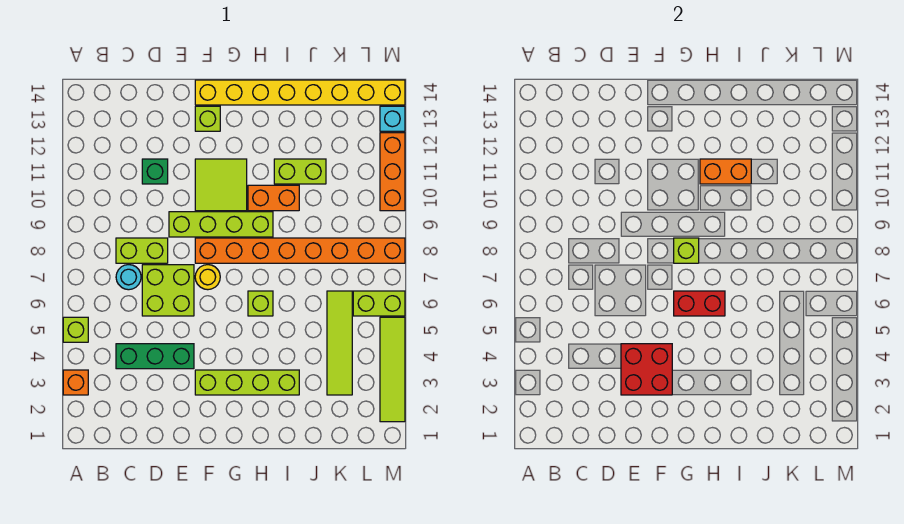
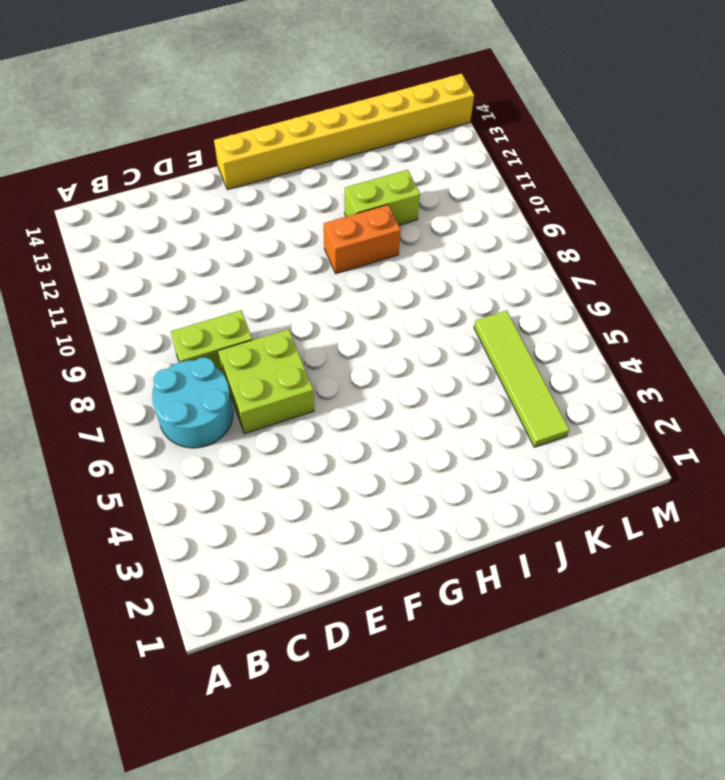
cyan 2x2 round brick [152,357,233,448] -> cyan 1x1 round brick [116,265,141,290]
none -> orange 1x1 brick [63,370,88,395]
none -> lime 1x1 brick [63,317,88,342]
none -> green 1x3 brick [116,344,194,369]

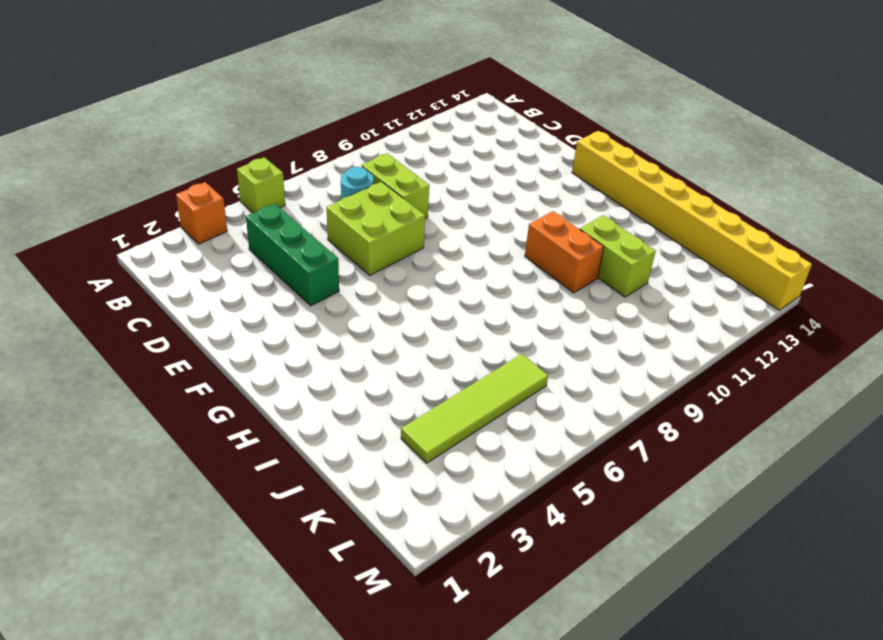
none -> green 1x1 brick [142,159,168,184]
none -> lime 1x4 brick [169,212,273,237]
none -> lime 1x4 brick [195,370,299,395]

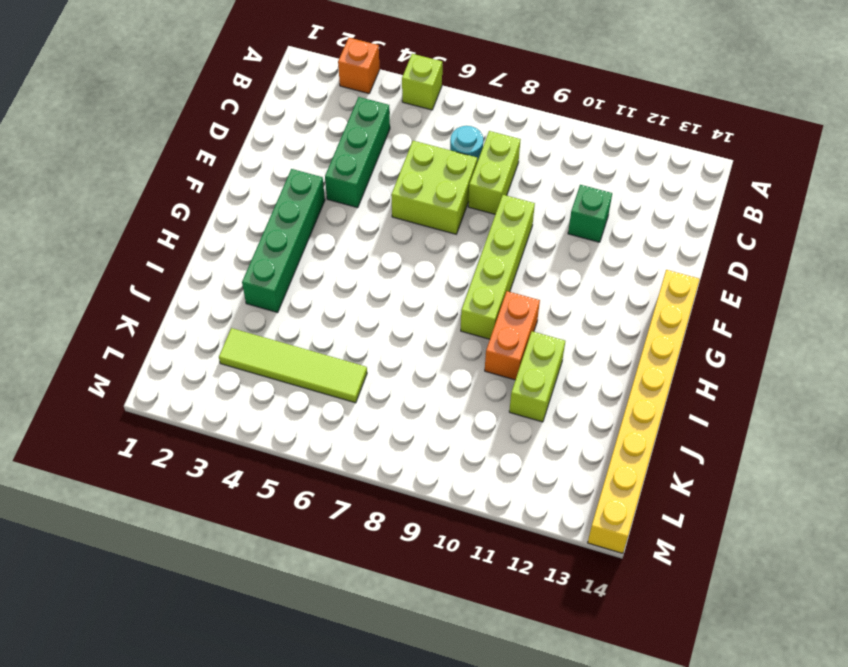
green 1x4 brick [242,169,325,313] -> lime 1x4 brick [195,370,299,395]
none -> yellow 1x1 round brick [195,265,220,290]
none -> orange 1x8 brick [195,238,405,263]
none -> lime 2x2 tile [195,159,247,211]

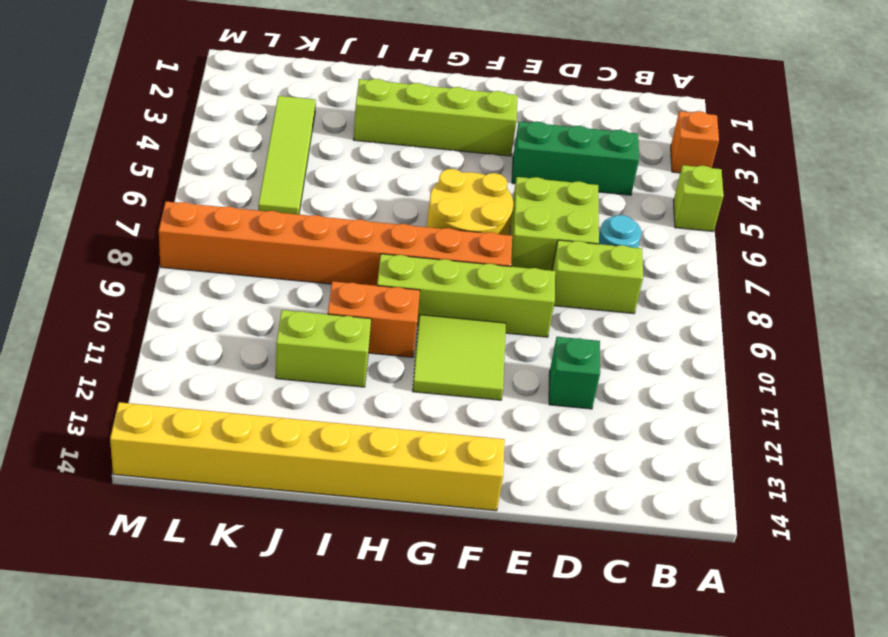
yellow 2x2 round brick [427,169,513,235] -> yellow 1x1 round brick [195,265,220,290]
none -> lime 1x1 brick [195,106,220,131]
none -> lime 1x1 brick [248,291,273,316]
none -> lime 1x2 brick [353,291,405,316]

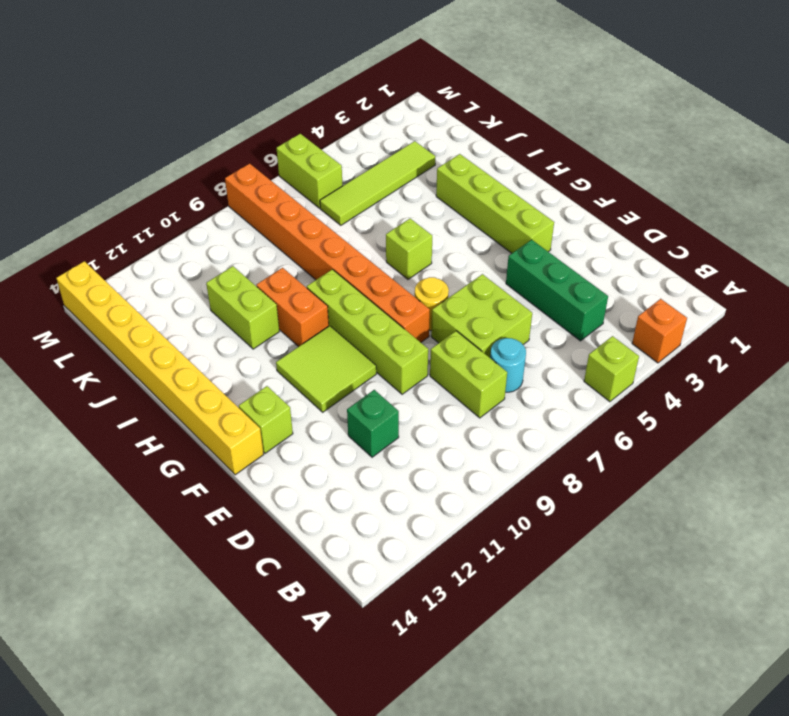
none -> lime 1x4 tile [380,317,405,422]
none -> orange 1x3 brick [380,133,405,211]
none -> cyan 1x1 brick [380,106,405,131]

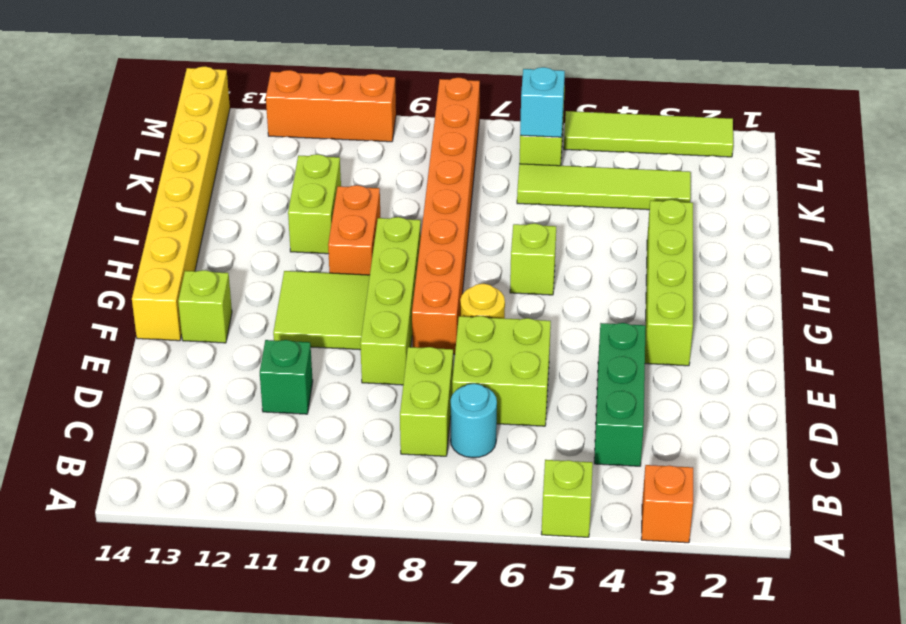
cyan 1x1 brick [520,67,565,137] -> cyan 1x1 brick moved to [380,106,405,131]
none -> red 2x2 brick [621,344,672,395]
none -> red 1x2 brick [674,291,725,316]
none -> lime 1x1 brick [674,238,699,263]

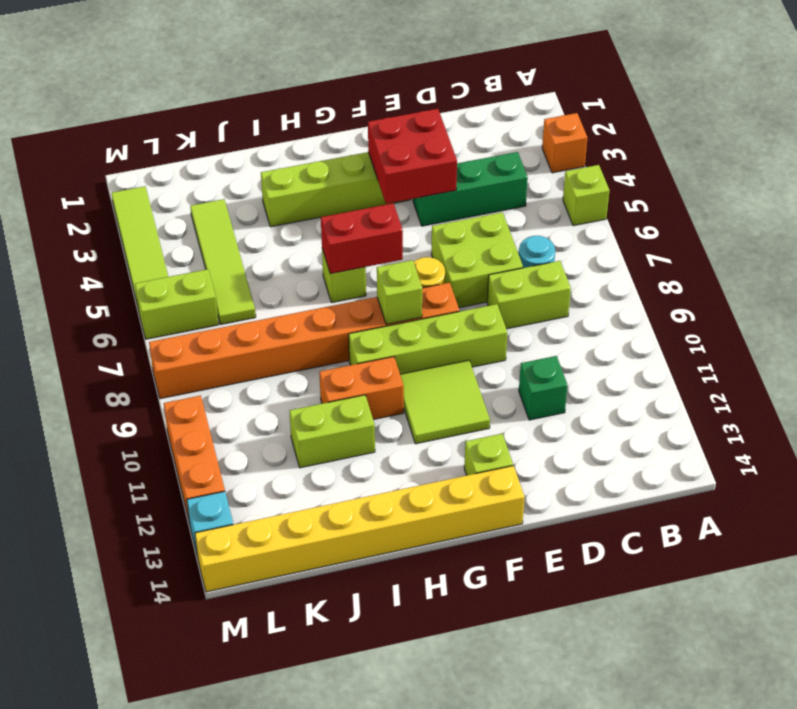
none -> orange 1x2 brick [700,159,751,184]

